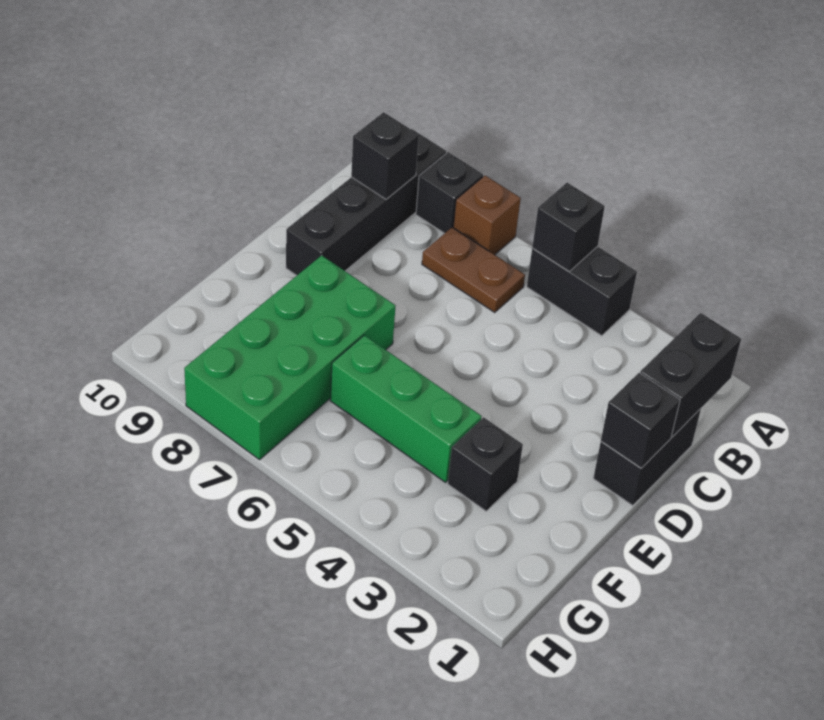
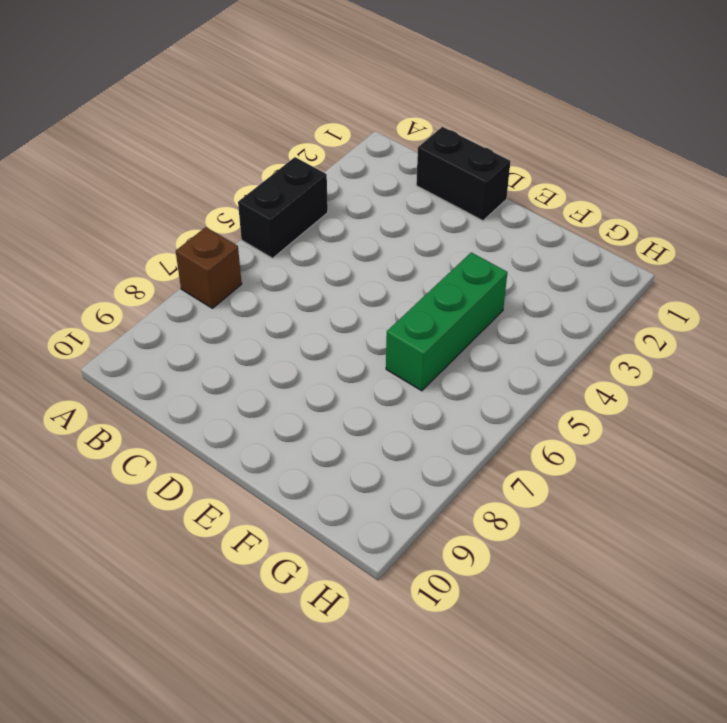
none -> black 1x1 brick [416,152,483,233]
none -> black 1x4 brick [286,129,446,276]
none -> brown 1x2 plate [422,227,525,312]

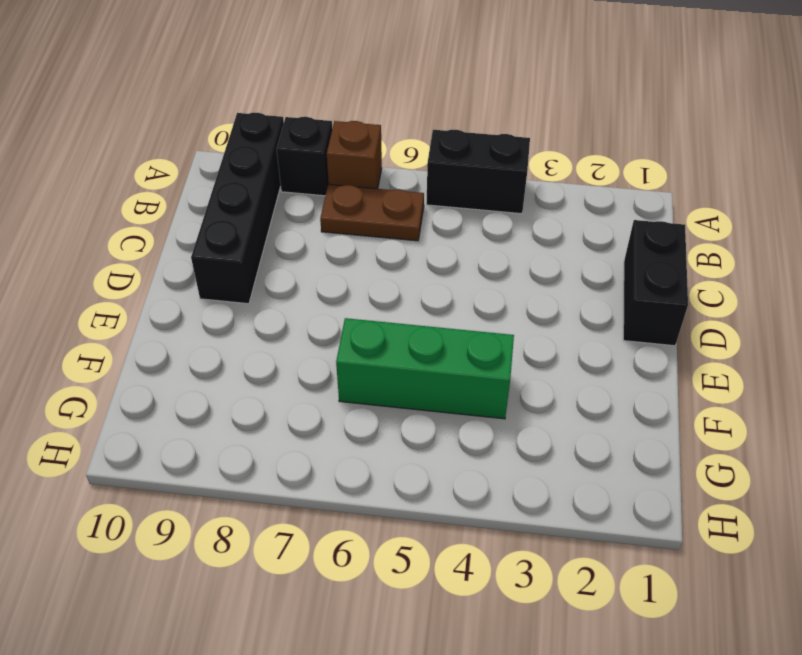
none -> green 2x4 brick [184,255,395,460]
none -> black 1x1 brick [448,417,523,511]
none -> black 1x1 brick [532,183,605,271]

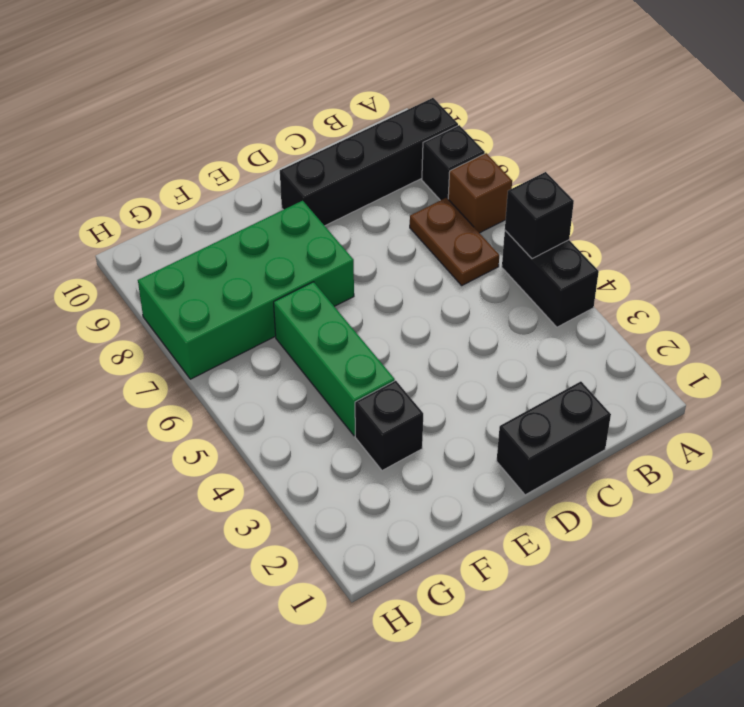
none -> black 1x2 brick [640,313,741,437]
none -> black 1x1 brick [351,112,419,199]
none -> black 1x1 brick [601,373,680,468]

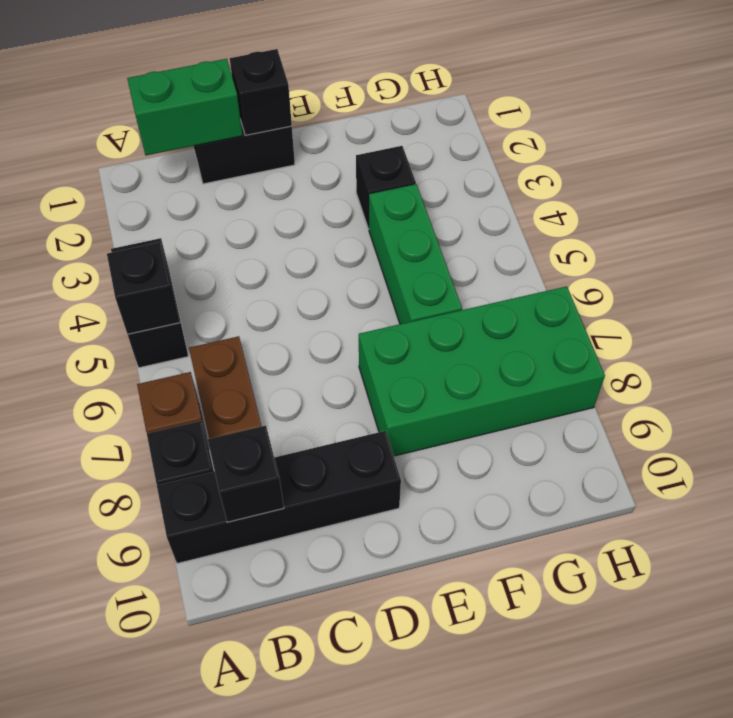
green 1x2 brick [127,59,243,155] -> black 1x2 brick [640,313,741,437]

